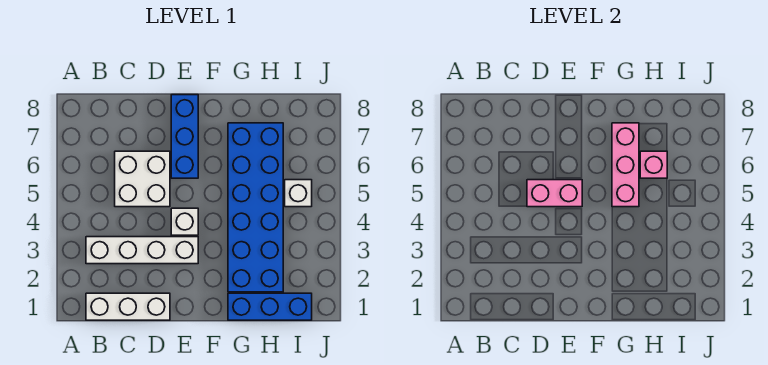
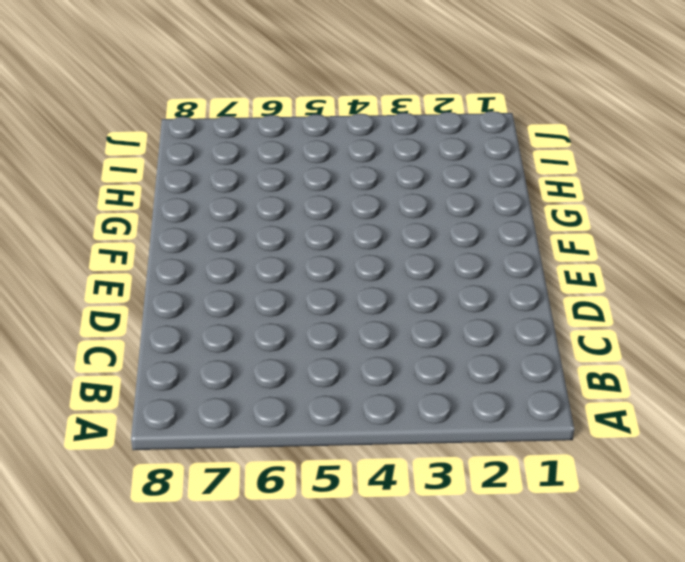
none -> white 1x3 brick [86,293,170,320]
none -> white 1x4 brick [86,237,198,264]

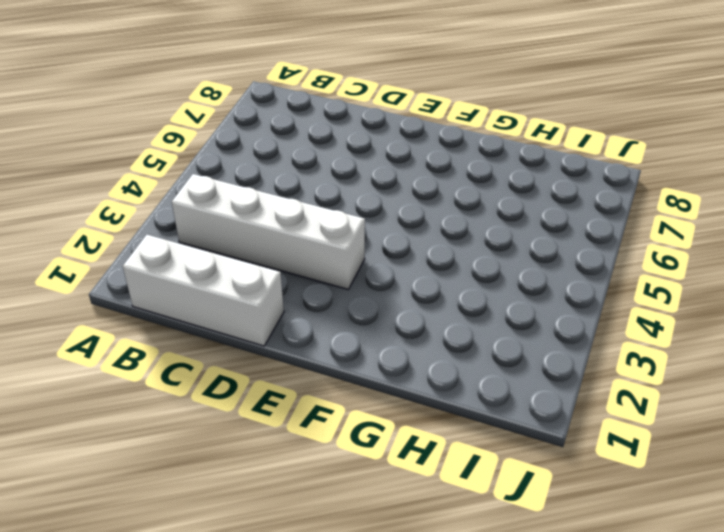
none -> white 2x2 brick [115,151,170,207]
none -> white 1x1 brick [171,208,198,235]

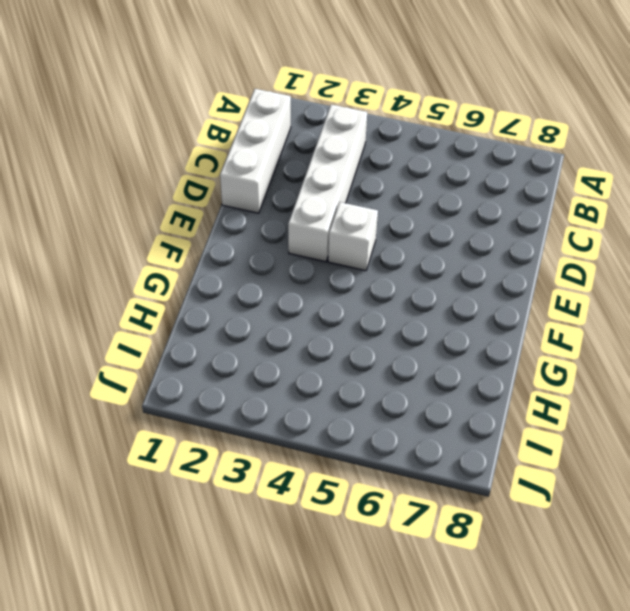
none -> white 2x2 brick [115,151,170,207]
none -> blue 1x3 brick [171,95,198,178]

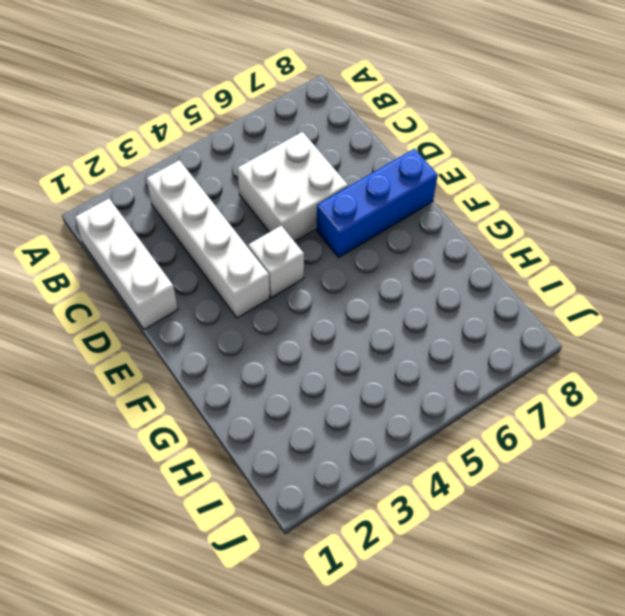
none -> blue 1x3 brick [228,293,312,320]
none -> blue 2x6 brick [228,123,283,292]

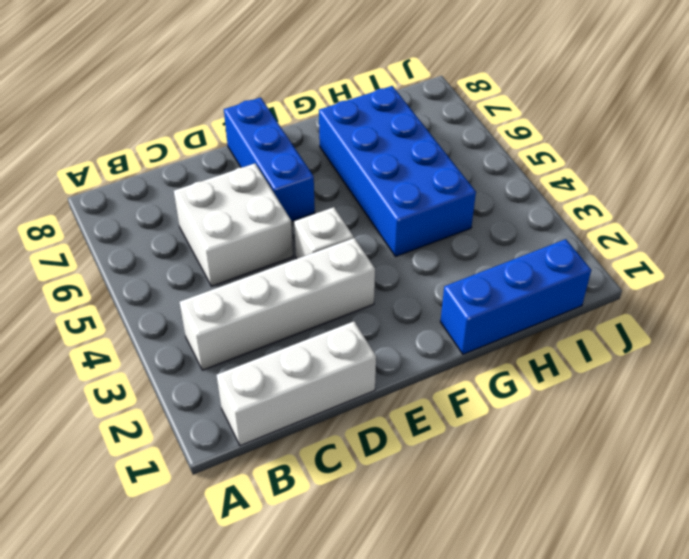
blue 2x4 brick [319,86,476,257] -> blue 2x6 brick [228,123,283,292]
none -> white 1x1 brick [285,180,312,207]
none -> pink 1x2 brick [527,180,582,207]

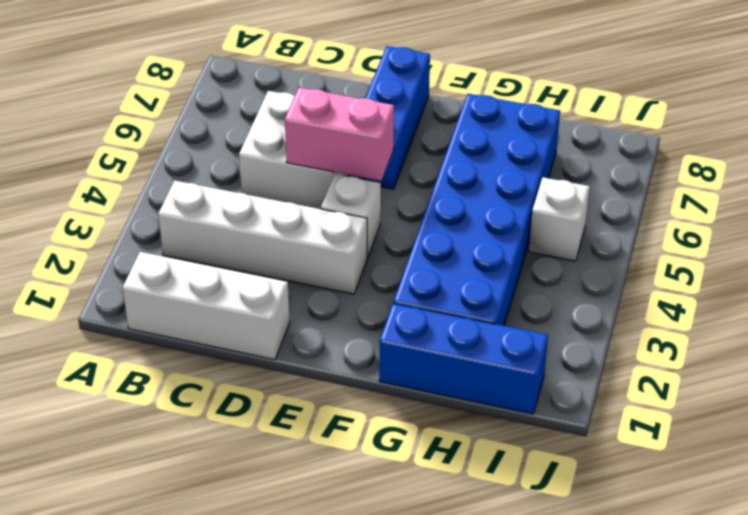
none -> pink 1x3 brick [612,123,639,207]
none -> pink 1x1 brick [640,151,667,178]

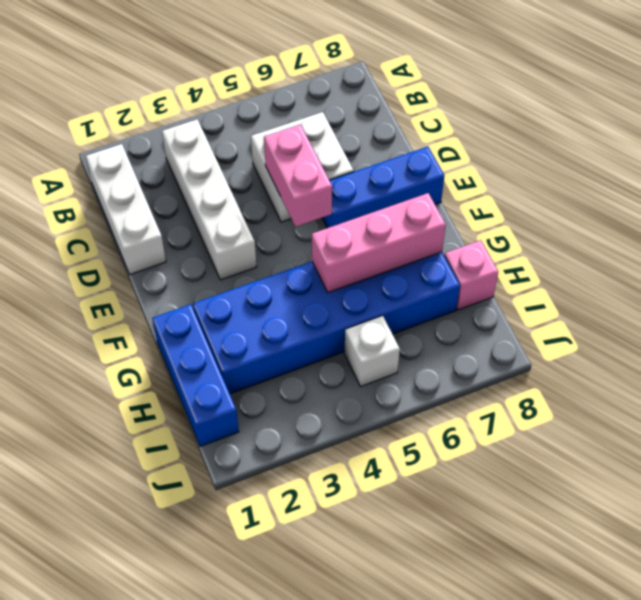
pink 1x1 brick [444,240,498,310] -> pink 1x1 brick moved to [640,151,667,178]
none -> white 1x1 brick [171,208,198,235]

